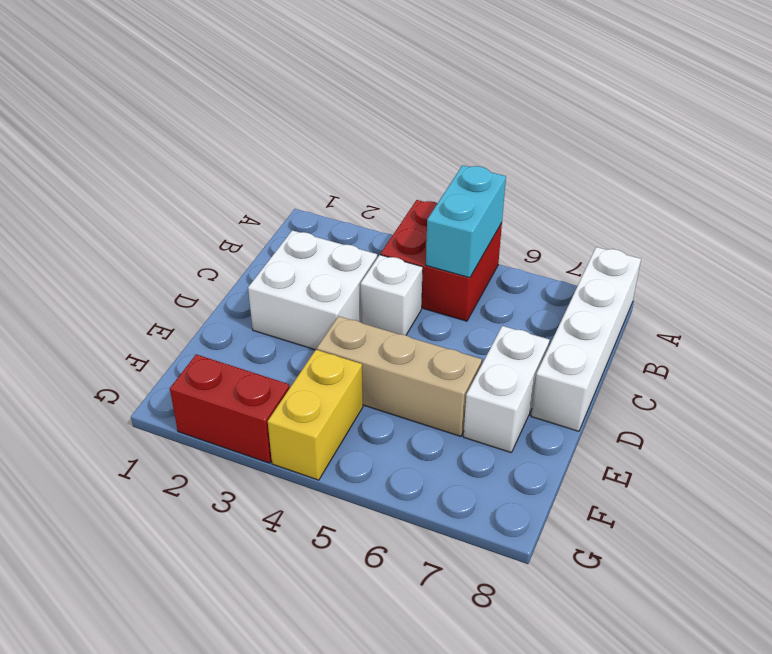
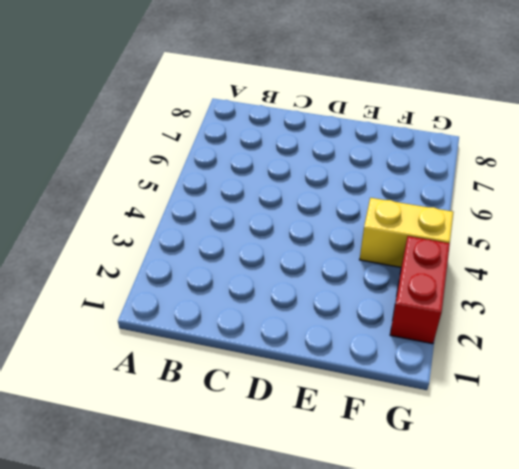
none -> red 2x2 brick [381,200,502,321]
none -> white 1x4 brick [531,247,641,431]

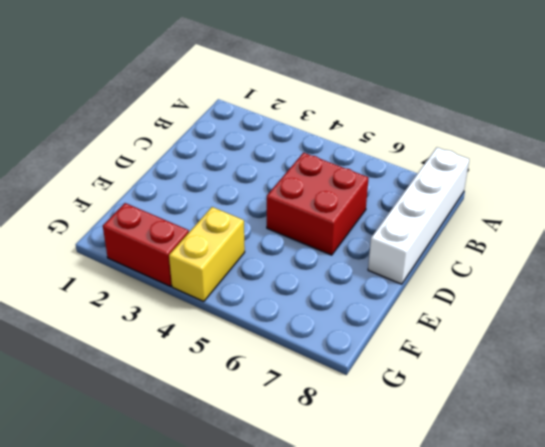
red 2x2 brick [267,153,368,255] -> red 2x2 brick moved to [381,200,502,321]
none -> white 2x2 brick [248,230,377,350]
none -> white 1x1 brick [361,255,423,335]

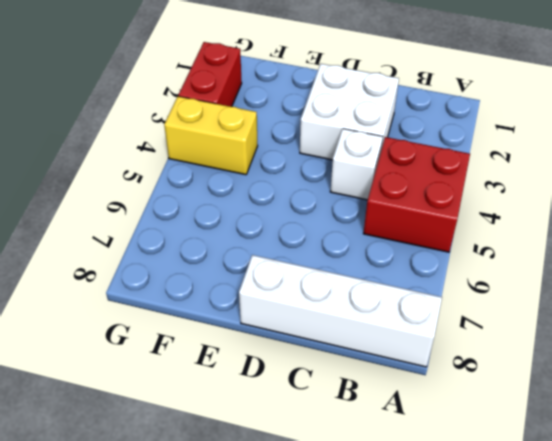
none -> white 1x2 brick [464,326,549,453]
none -> tan 1x3 brick [317,316,482,436]

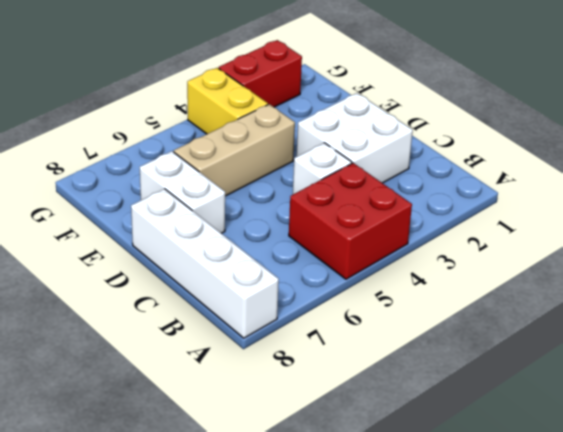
none -> cyan 1x2 brick [426,165,506,278]

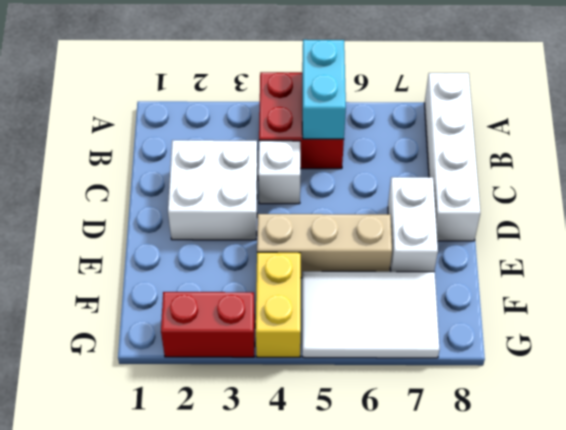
white 2x3 tile [302,271,440,358] -> none

